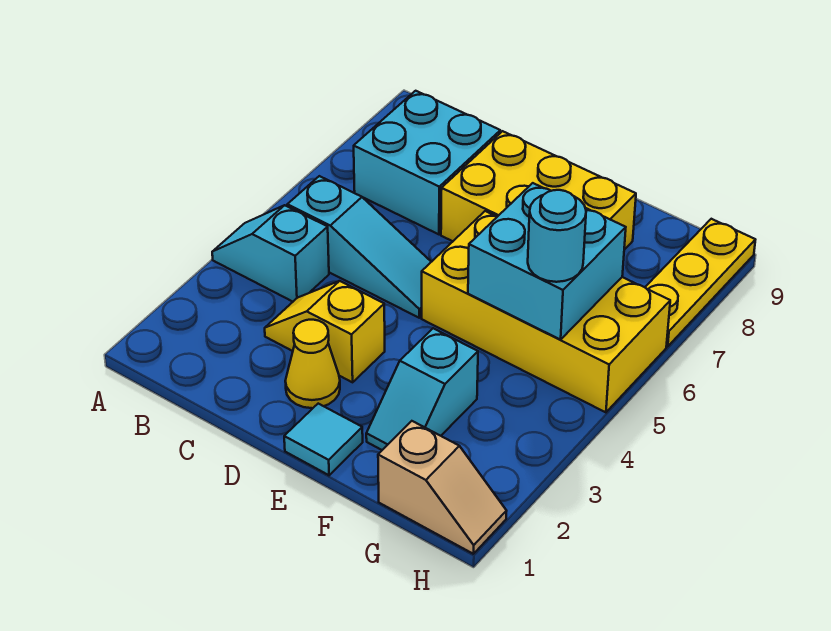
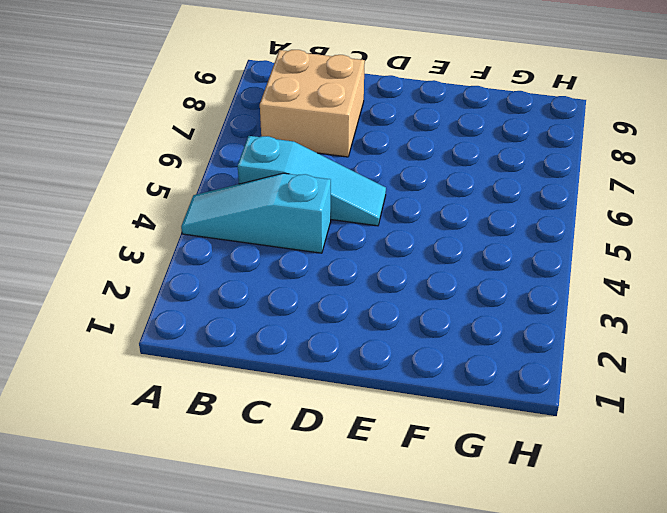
cyan 1x3 slope [181,173,331,253] -> cyan 1x2 slope [212,205,329,302]
tan 2x2 brick [260,50,365,157] -> cyan 2x2 brick [354,91,500,234]
none -> yellow 1x2 slope [265,281,385,382]
none -> yellow 1x1 cone [285,320,340,408]
none -> yellow 2x3 brick [441,131,636,250]

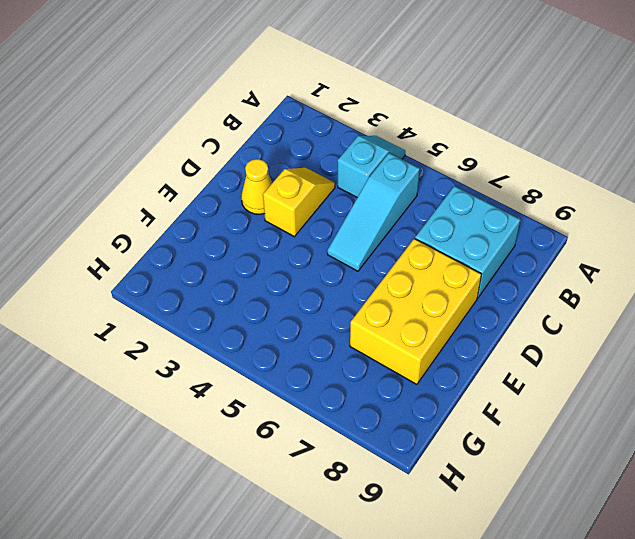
none -> cyan 1x1 tile [284,404,363,475]
none -> yellow 2x4 brick [422,211,670,412]
none -> cyan 1x2 slope [366,328,478,450]

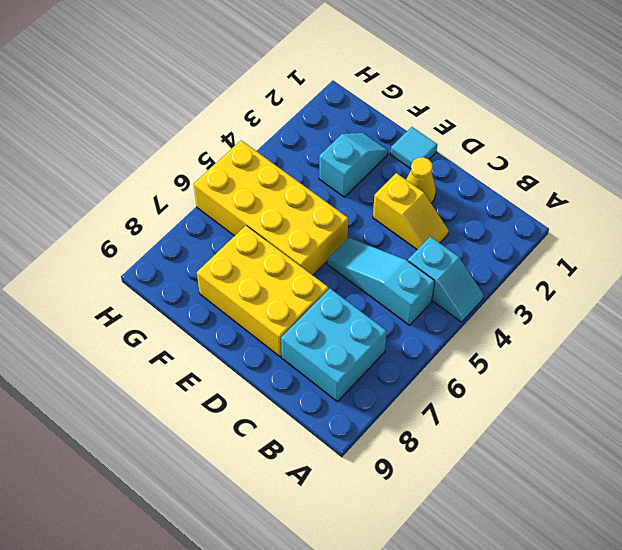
none -> tan 1x2 slope [378,421,506,554]
none -> yellow 1x3 plate [645,219,755,347]
none -> cyan 2x2 brick [468,183,626,340]

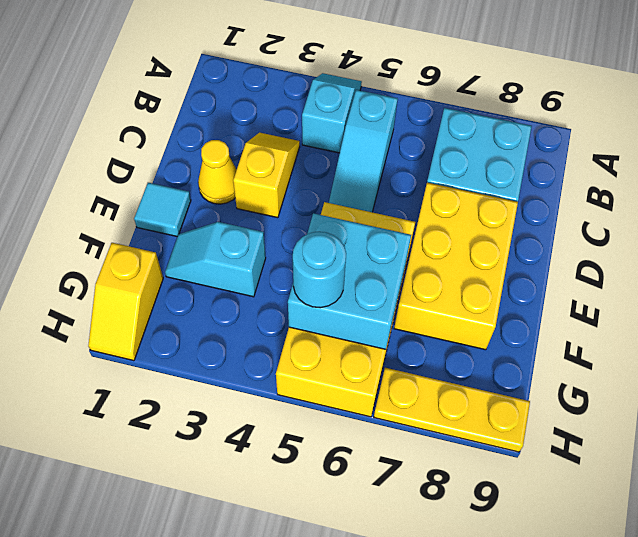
yellow 1x2 slope [88,243,163,361] -> tan 1x2 slope [378,421,506,554]

